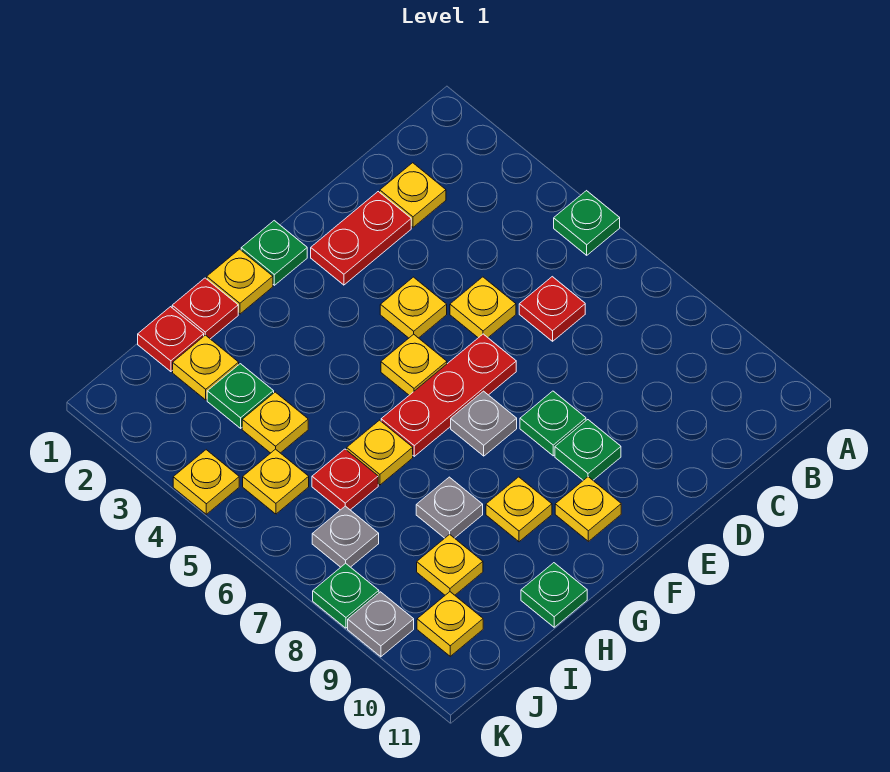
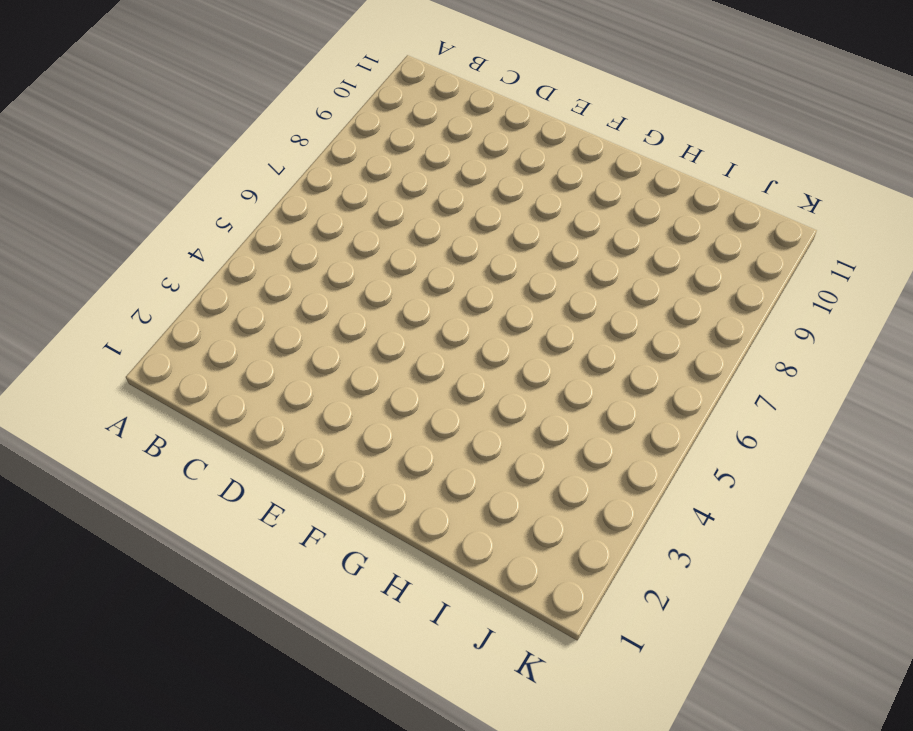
none -> green 1x1 plate [554,191,620,255]
none -> yellow 1x1 plate [380,163,446,227]
none -> red 1x1 plate [519,277,585,341]
none -> red 1x2 plate [311,192,411,285]

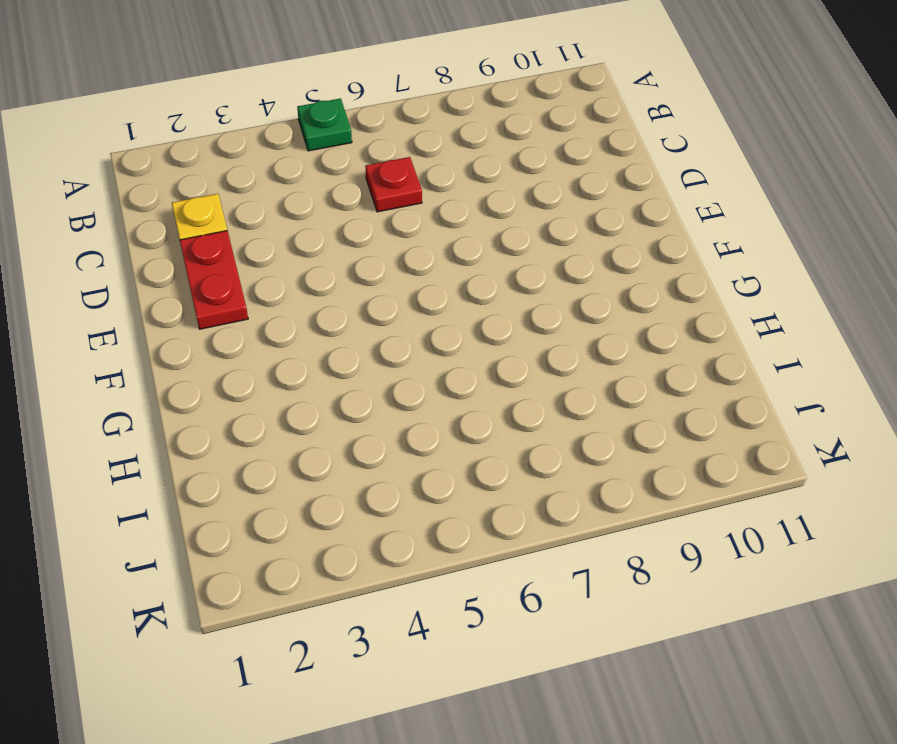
none -> yellow 1x1 plate [450,277,516,338]
none -> yellow 1x1 plate [380,277,447,338]
none -> red 1x3 plate [381,334,516,456]
none -> green 1x1 plate [520,391,586,456]

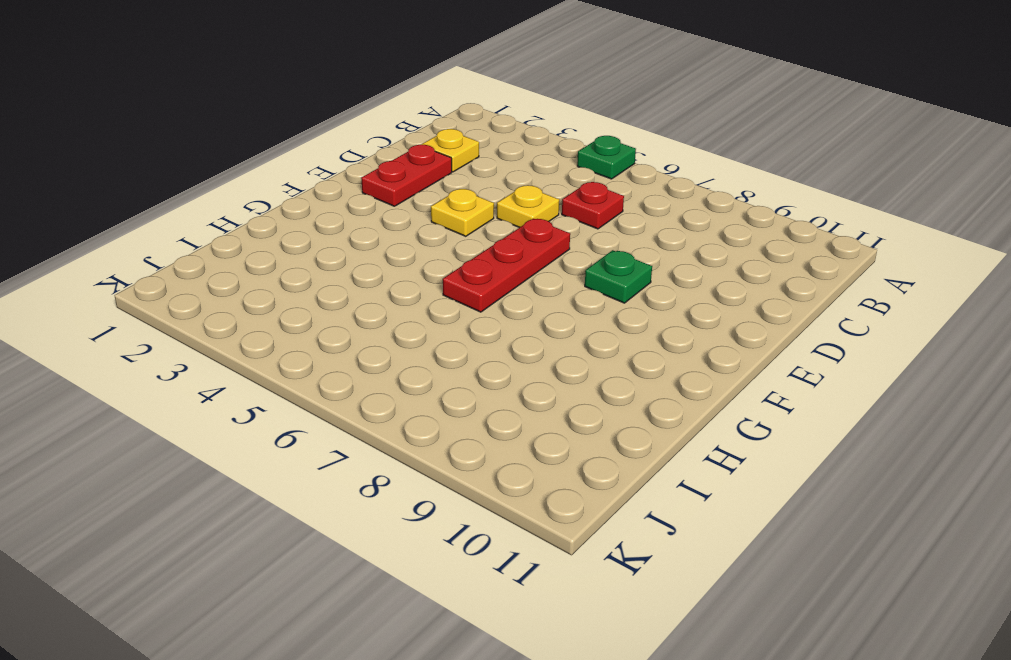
none -> green 1x1 plate [555,420,621,480]
none -> green 1x1 plate [241,221,307,285]
none -> yellow 1x1 plate [381,334,447,395]
none -> grey 1x1 plate [451,391,517,456]

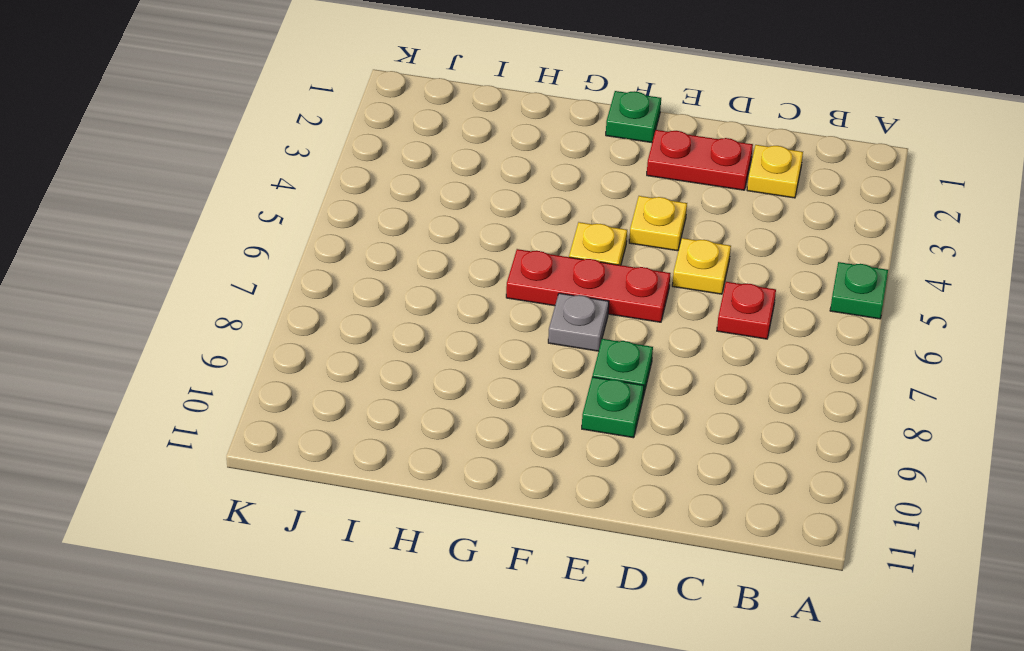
none -> yellow 1x1 plate [555,477,621,541]
none -> yellow 1x1 plate [207,249,273,314]
none -> yellow 1x1 plate [486,477,552,542]
none -> red 1x1 plate [172,278,238,339]

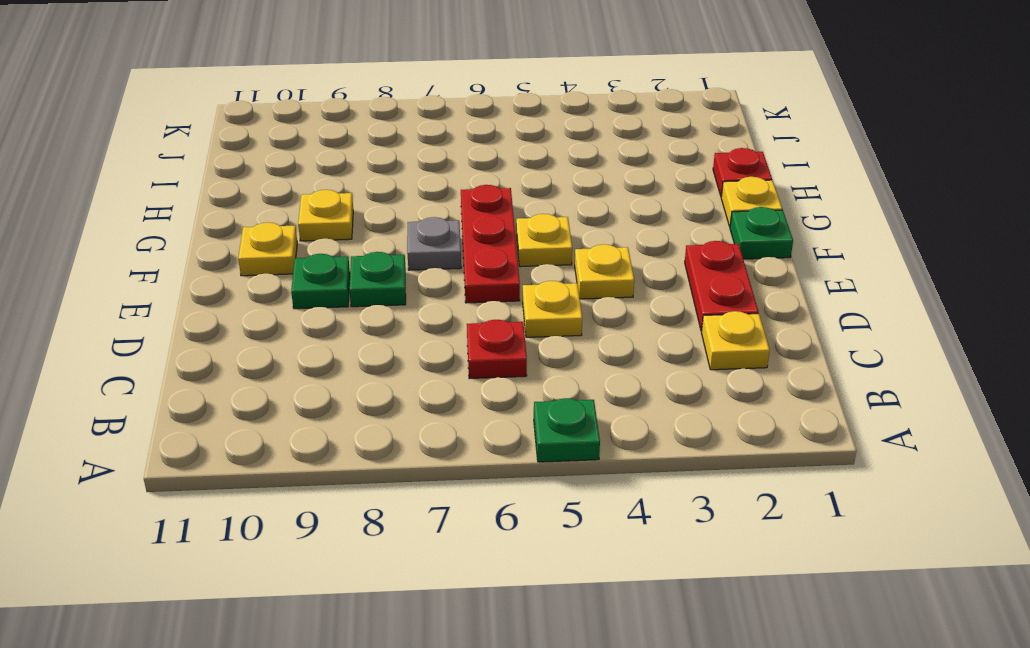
none -> yellow 1x1 plate [347,420,413,485]
none -> grey 1x1 plate [416,477,483,538]
none -> green 1x1 plate [521,563,587,627]
none -> red 1x1 plate [138,307,204,372]

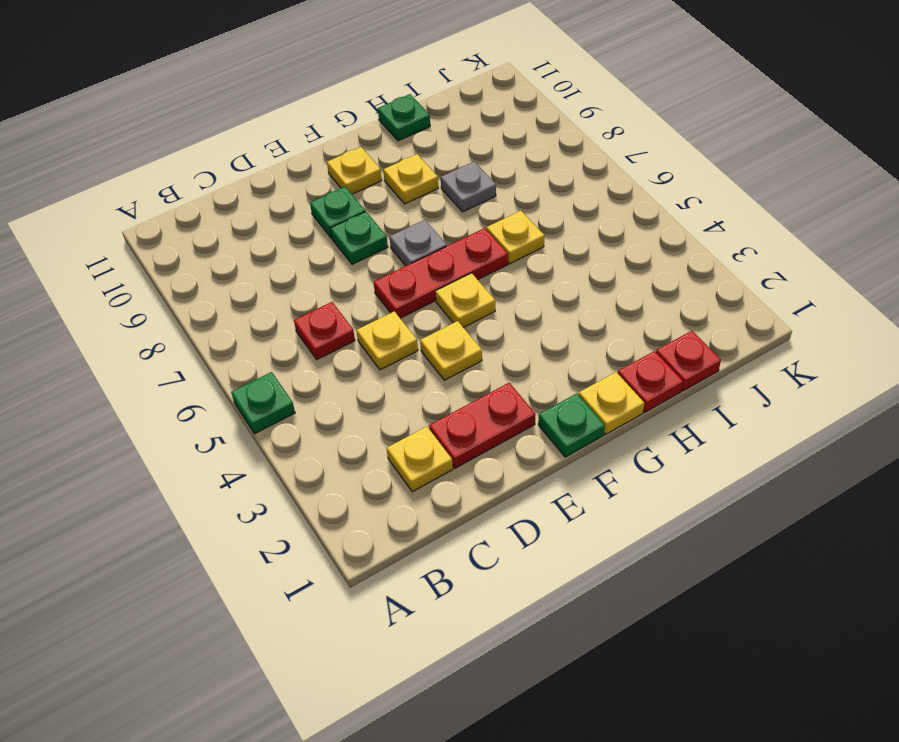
none -> yellow 1x1 plate [173,335,239,400]
none -> green 1x1 plate [207,364,274,428]
none -> yellow 1x1 plate [242,392,308,453]
none -> red 1x1 plate [312,449,378,510]

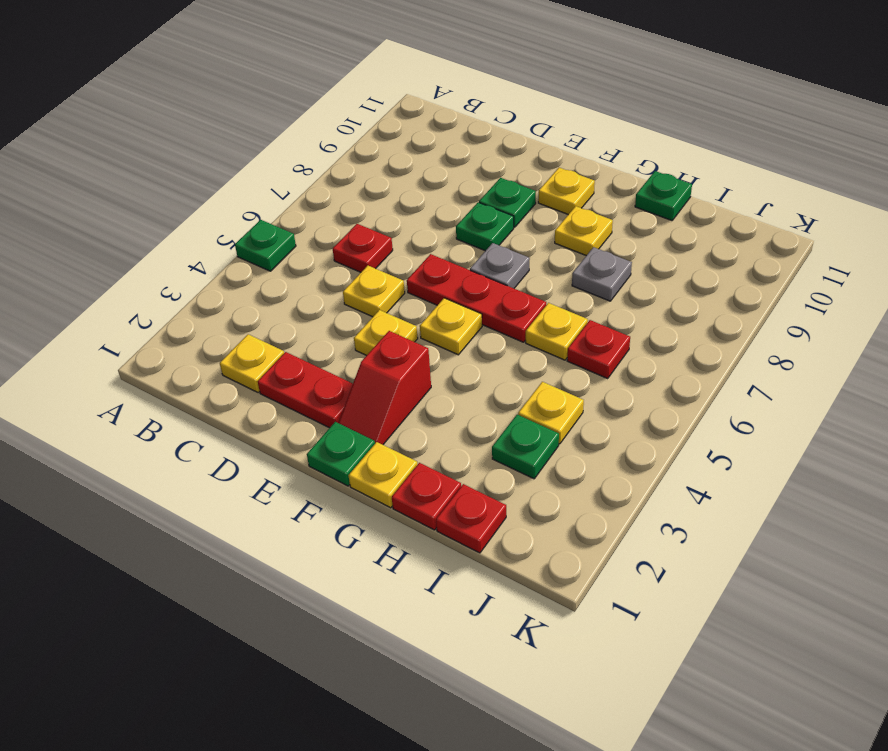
red 1x2 slope [339,331,431,445] -> none
none -> yellow 1x1 plate [173,335,239,400]
none -> yellow 1x1 plate [417,534,483,595]
none -> yellow 1x1 plate [243,449,309,514]
none -> grey 1x1 plate [312,506,379,567]

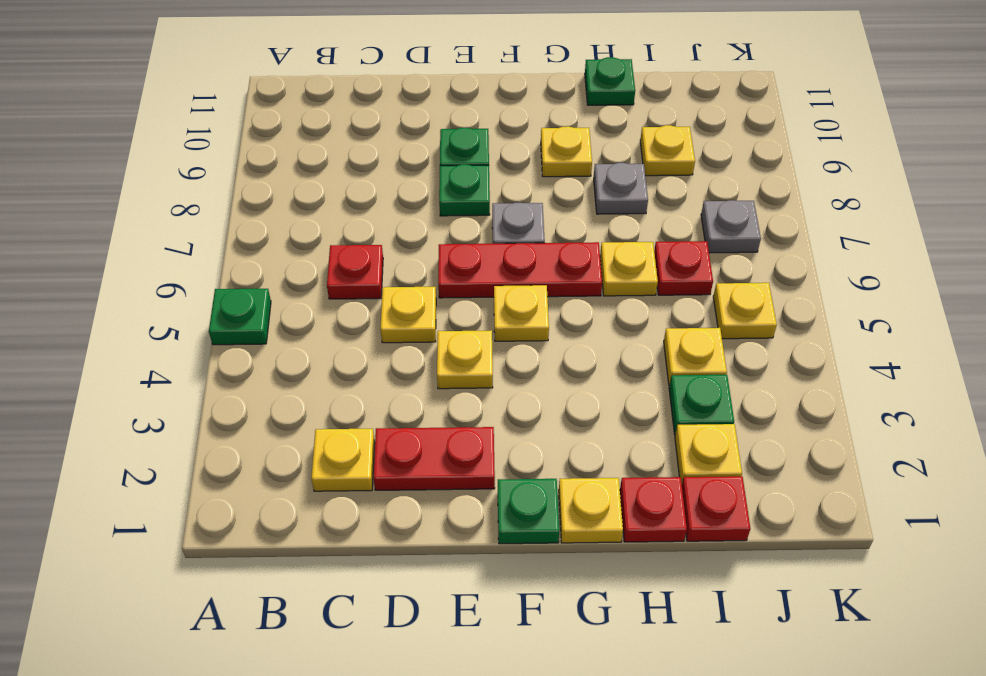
none -> yellow 1x1 plate [555,477,621,541]
none -> yellow 1x1 plate [417,592,483,656]
none -> yellow 1x1 plate [173,450,239,514]
none -> green 1x1 plate [313,563,379,628]

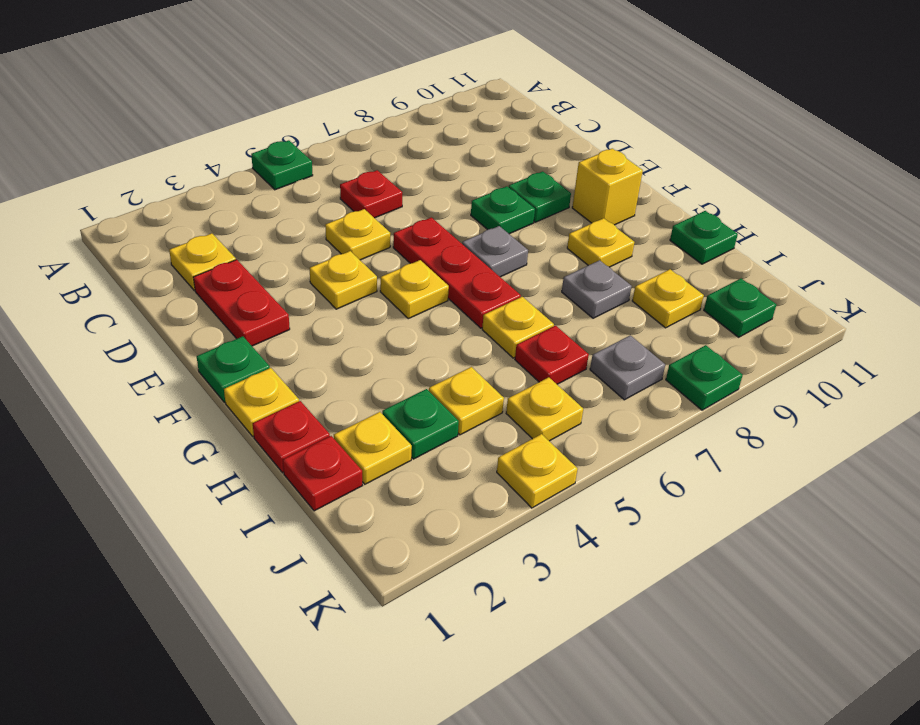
yellow 1x1 brick [572,148,643,225] -> yellow 1x1 plate [555,477,621,541]
green 1x1 plate [704,278,776,337] -> yellow 1x1 plate [417,592,483,656]
none -> grey 1x1 plate [348,592,414,657]

